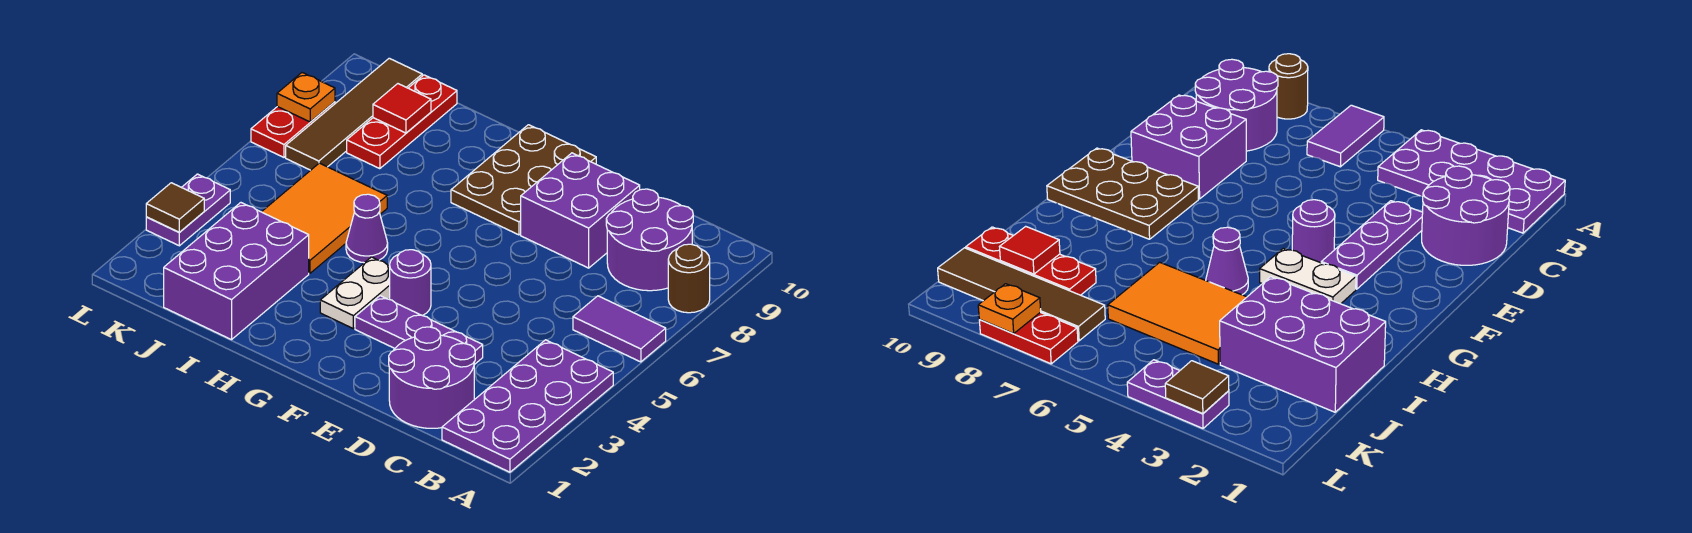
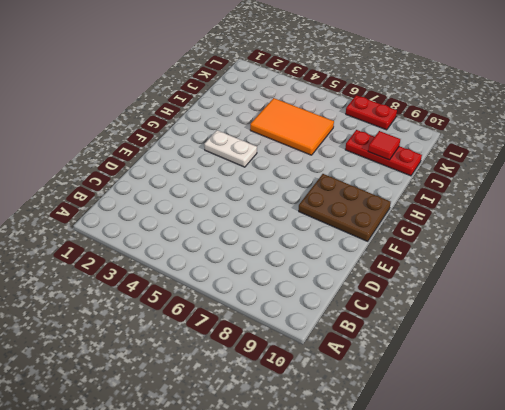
none -> purple 2x4 plate [442,340,613,472]
none -> purple 1x2 tile [573,296,666,362]
none -> brown 1x1 round brick [668,244,710,313]

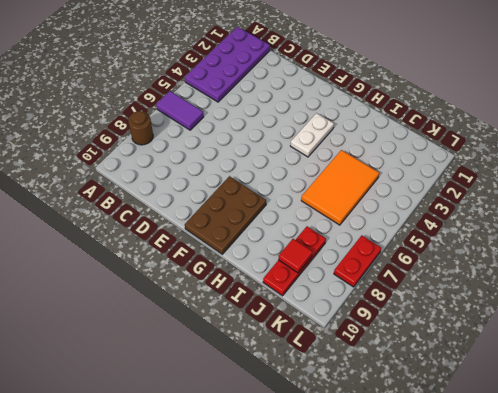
none -> purple 2x2 round brick [606,189,693,291]
none -> purple 2x2 round brick [389,327,475,428]
none -> purple 1x3 plate [355,296,483,365]

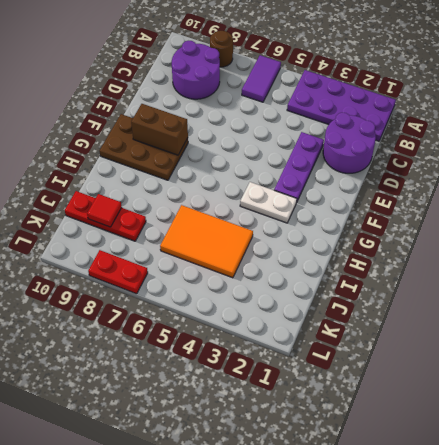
brown 1x2 brick [131,104,188,155] -> none
none -> purple 2x2 brick [521,153,640,268]
none -> purple 1x1 round brick [390,250,431,316]
none -> purple 1x1 cone [346,194,388,263]

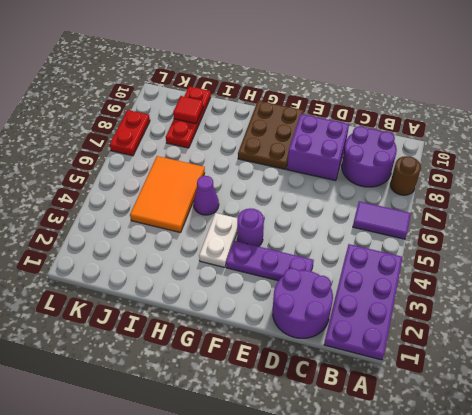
none -> purple 2x3 brick [164,203,309,340]
none -> brown 1x4 tile [286,58,422,170]
none -> purple 1x2 plate [146,174,230,246]

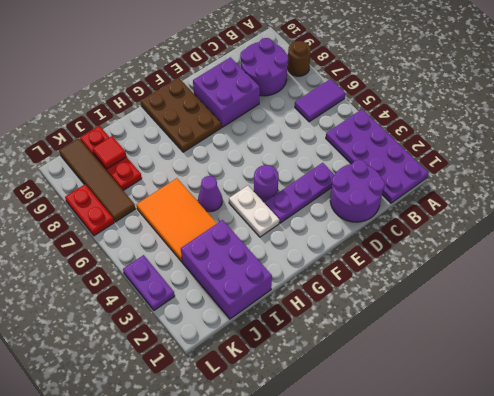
none -> brown 1x1 tile [146,183,204,232]
none -> orange 1x1 plate [277,73,335,122]

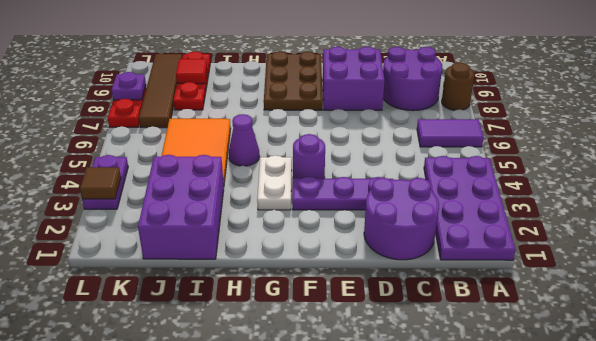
purple 1x1 plate [111,72,146,100] -> orange 1x1 plate [277,73,335,122]

